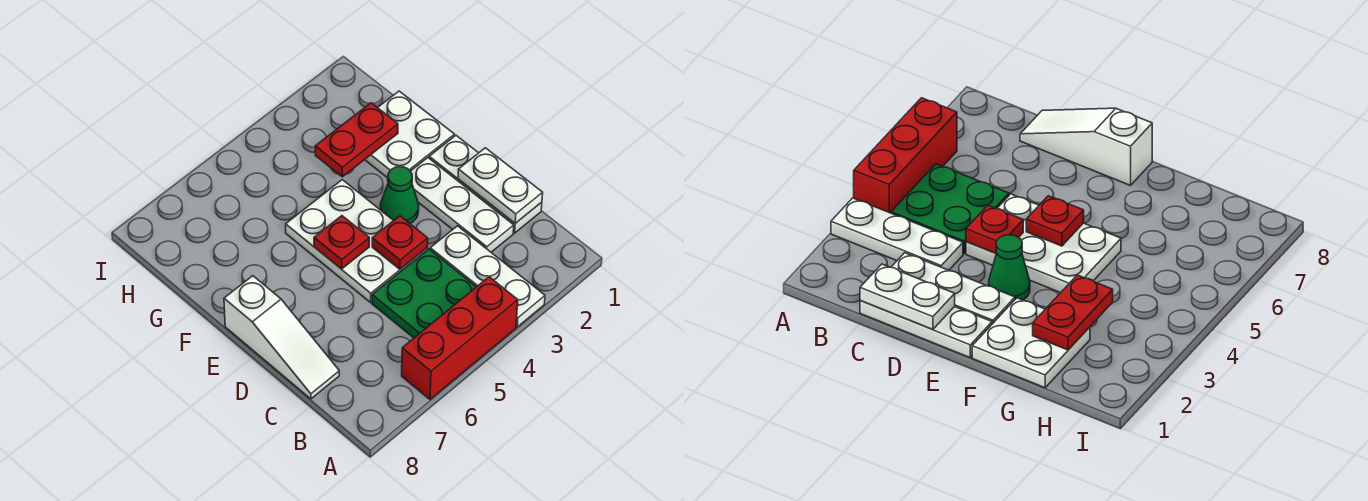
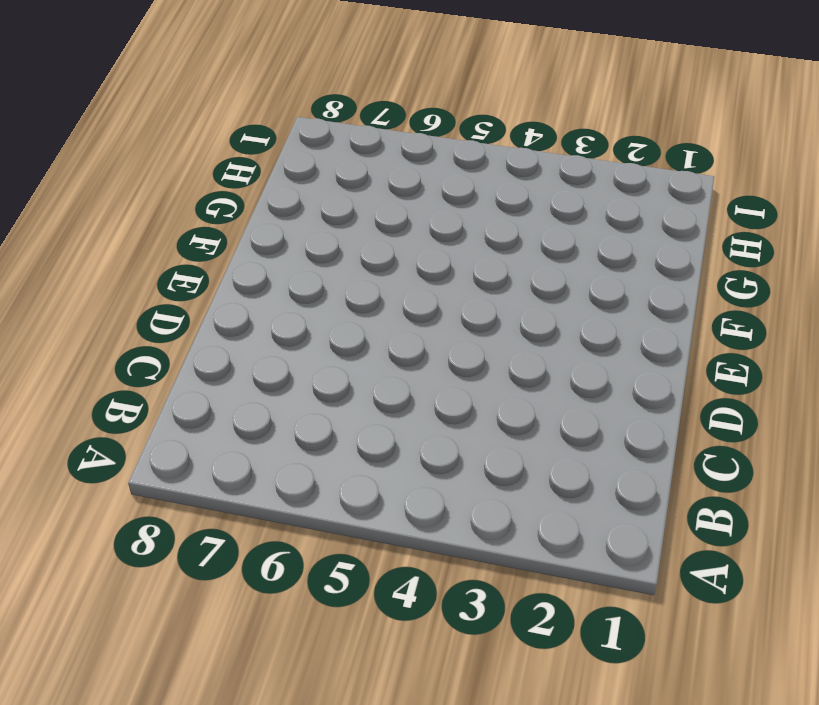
none -> white 1x3 plate [430,226,545,327]
none -> red 1x3 brick [402,277,518,399]
none -> green 2x2 plate [372,249,476,338]

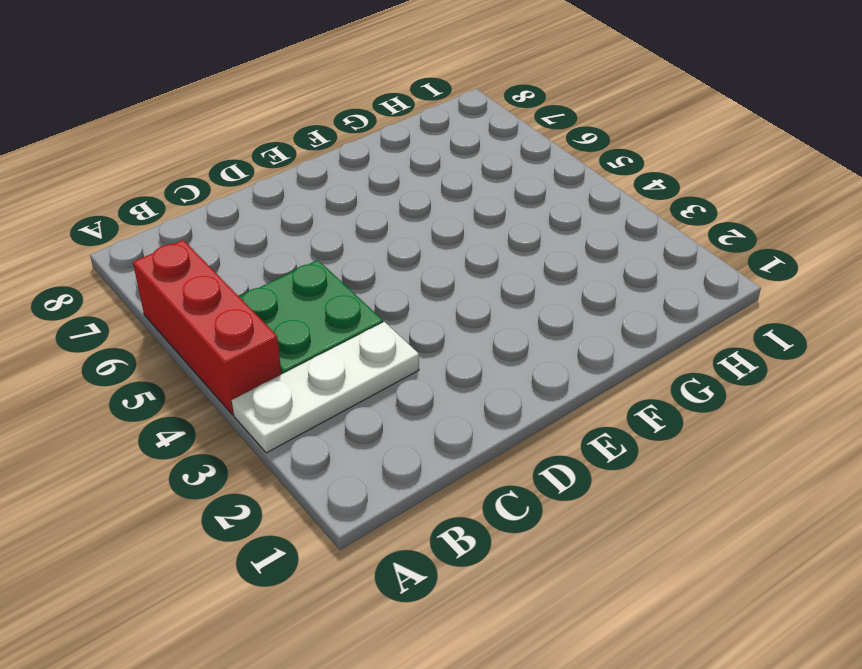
none -> white 1x3 plate [429,136,542,233]
none -> white 1x3 plate [411,158,514,252]
none -> white 1x3 slope [224,276,339,399]

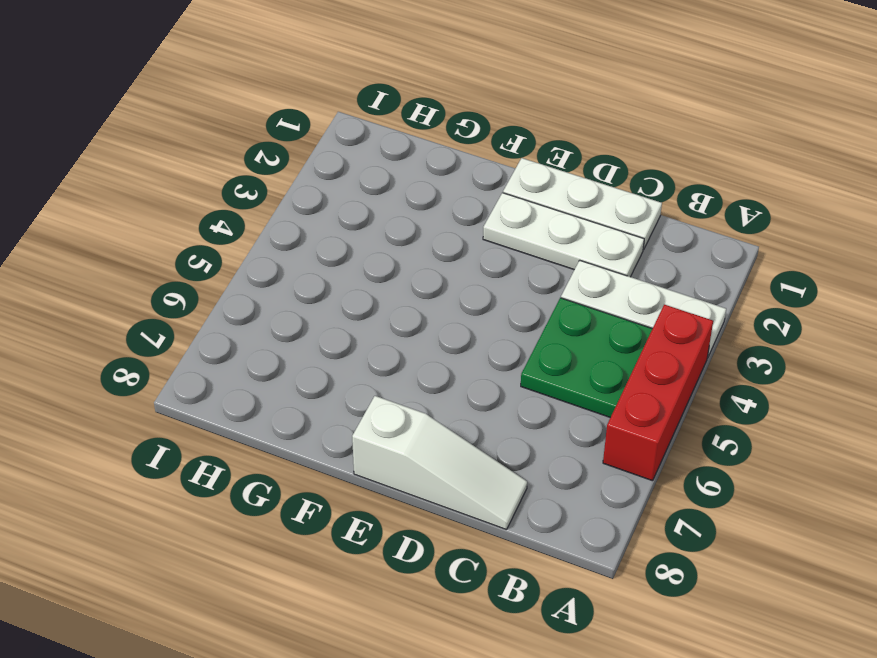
none -> white 2x3 plate [286,180,427,302]
none -> green 1x1 cone [380,167,419,223]
none -> white 2x2 plate [365,91,455,178]

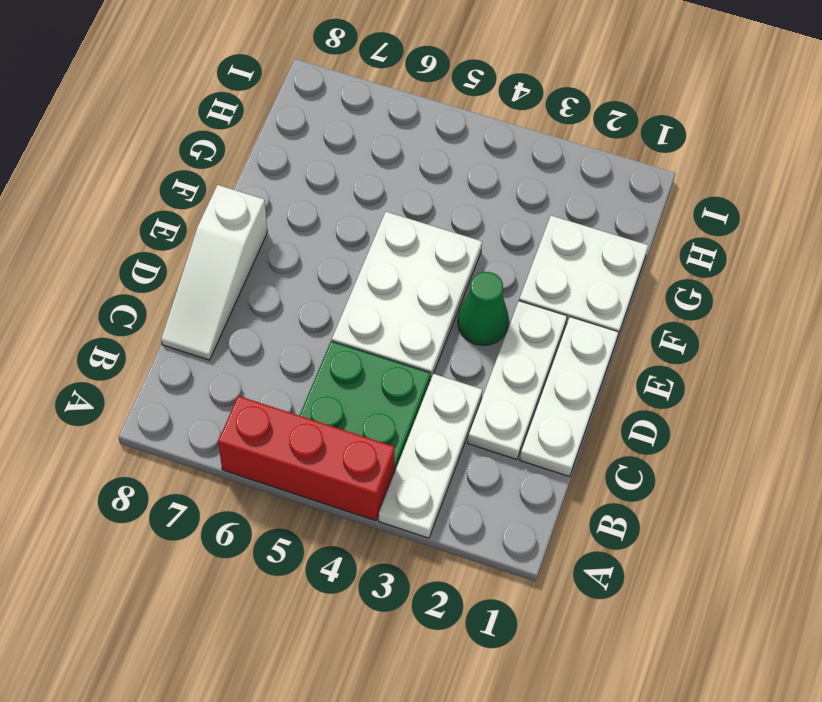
none -> white 1x2 plate [458,148,543,223]
none -> red 1x1 plate [372,216,428,269]
none -> red 1x1 plate [314,216,369,269]

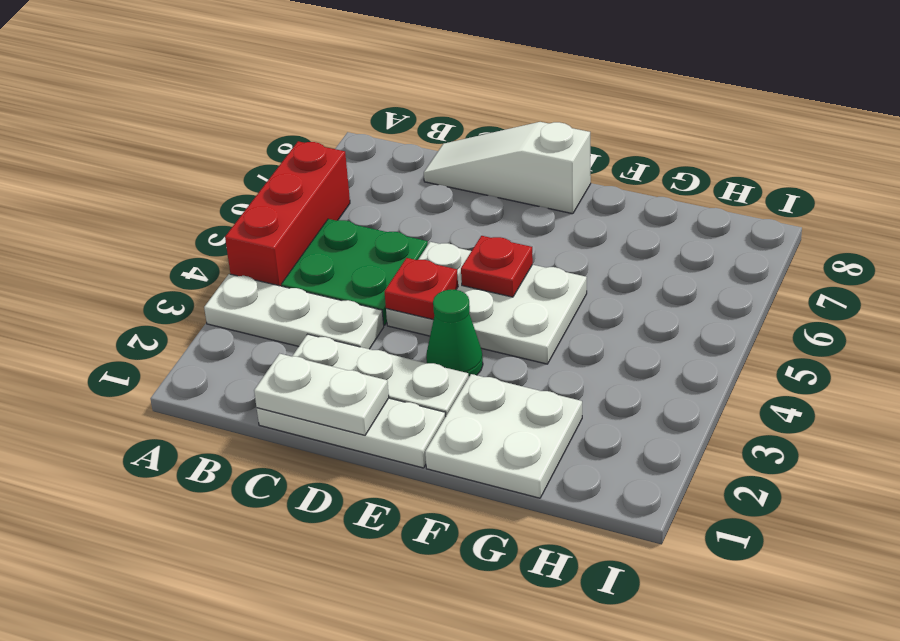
none -> red 1x2 plate [315,103,398,177]

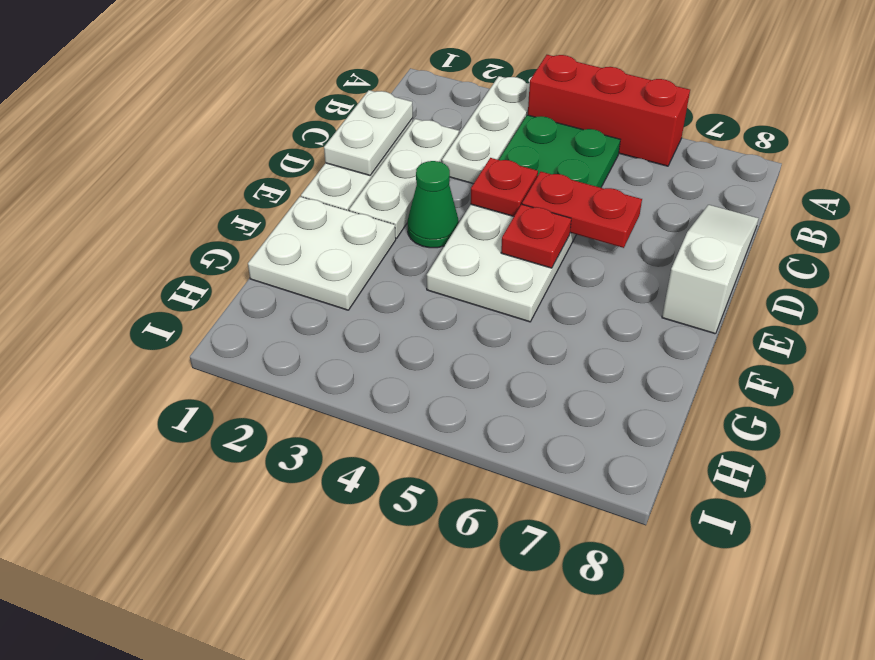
red 1x2 plate [522,172,642,248] -> red 1x2 plate moved to [315,103,398,177]

